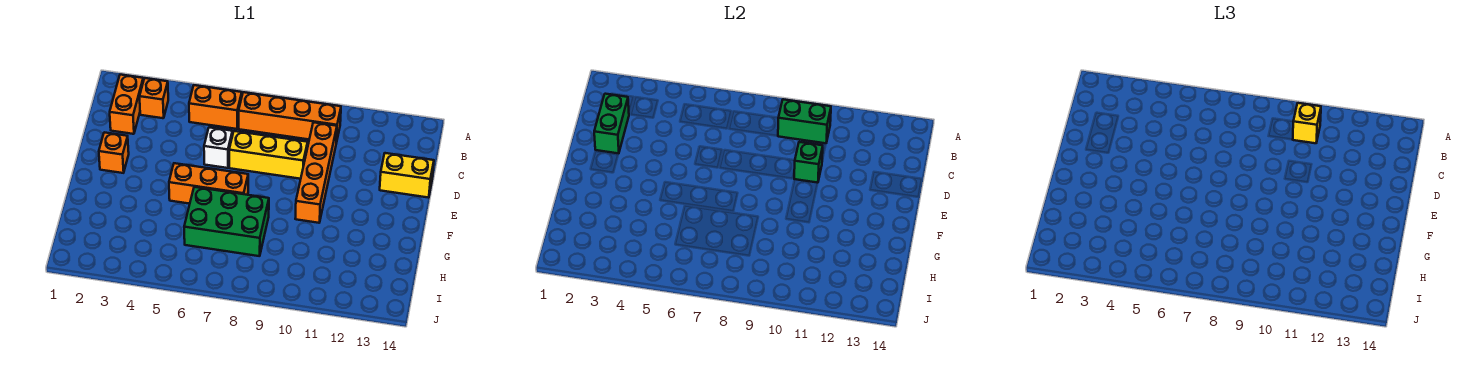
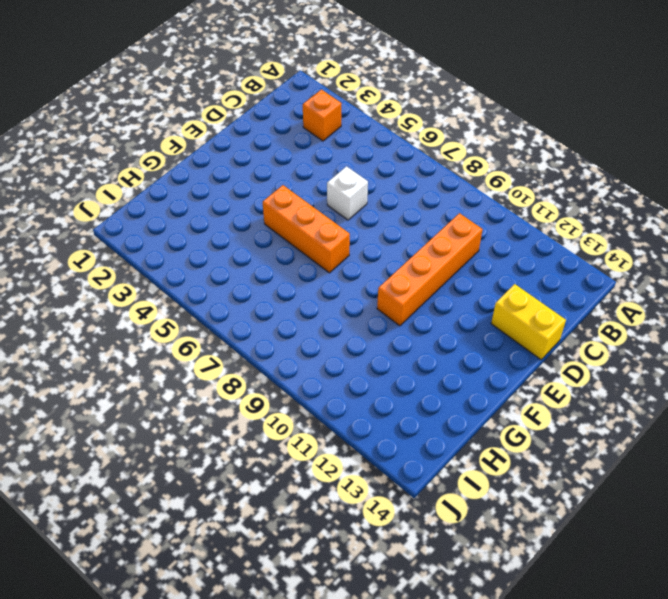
none -> orange 1x2 brick [110,75,143,134]
none -> orange 1x2 brick [189,85,242,129]
none -> orange 1x4 brick [239,92,341,143]

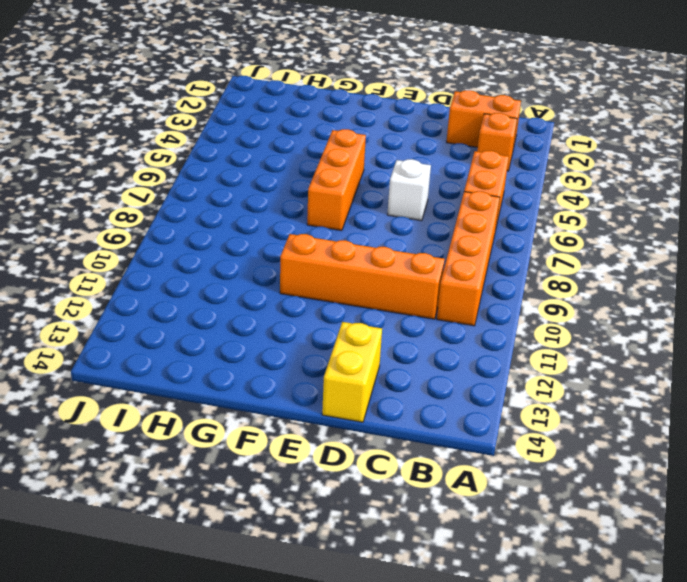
none -> yellow 1x3 brick [229,131,308,179]
none -> orange 1x1 brick [99,132,129,173]
none -> green 2x3 brick [184,187,269,256]

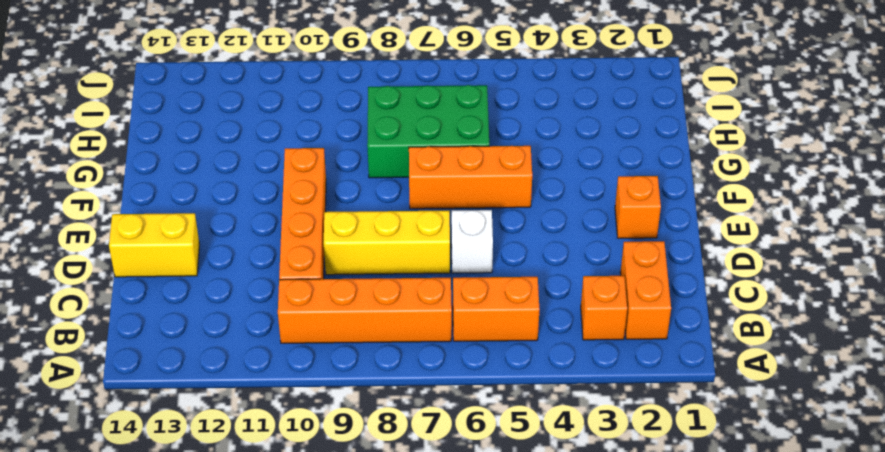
none -> green 1x2 brick [778,99,831,143]
none -> green 1x2 brick [594,94,629,153]
none -> green 1x1 brick [794,142,823,183]

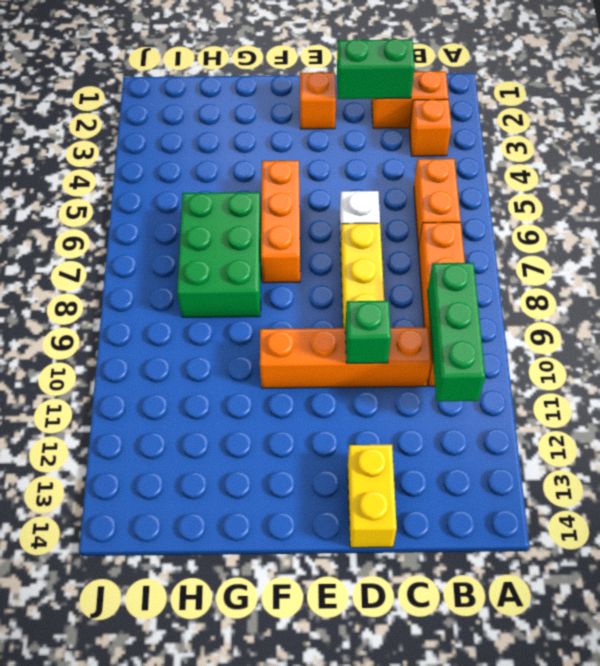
green 1x3 brick [428,263,485,401] -> green 1x2 brick [778,99,831,143]
none -> yellow 1x1 brick [1293,103,1321,143]

